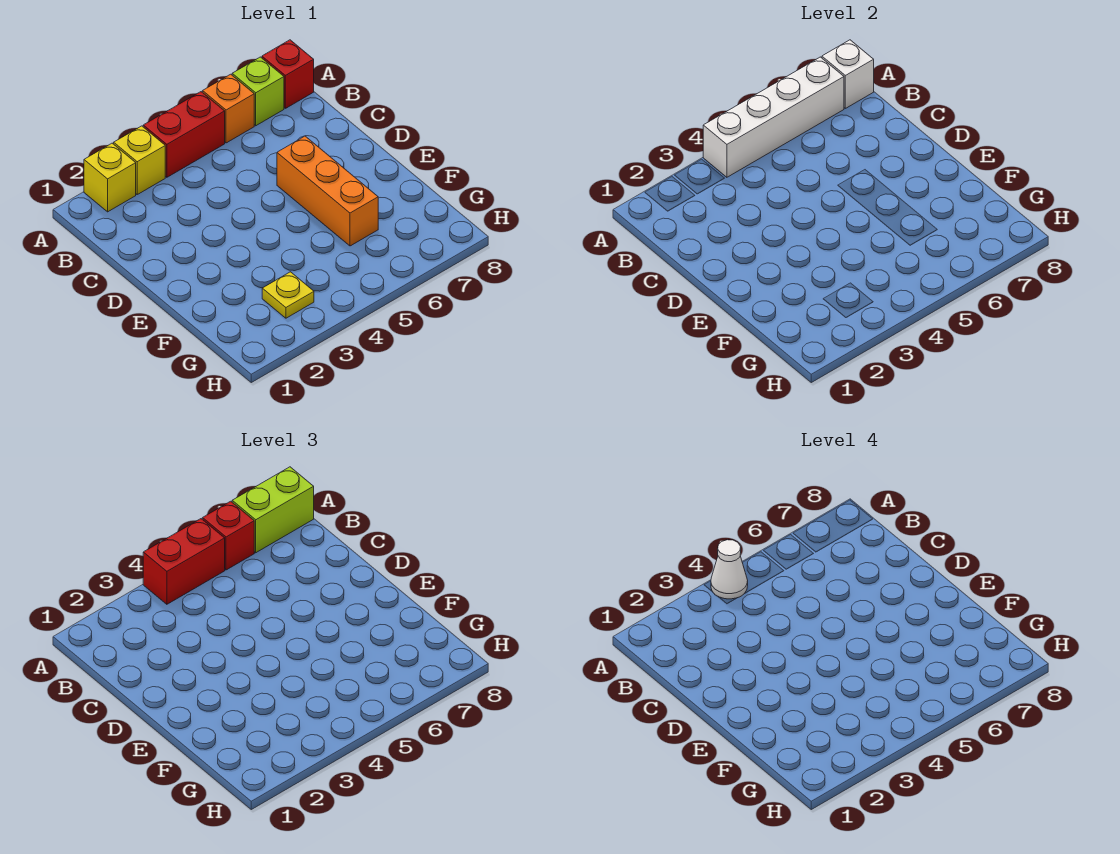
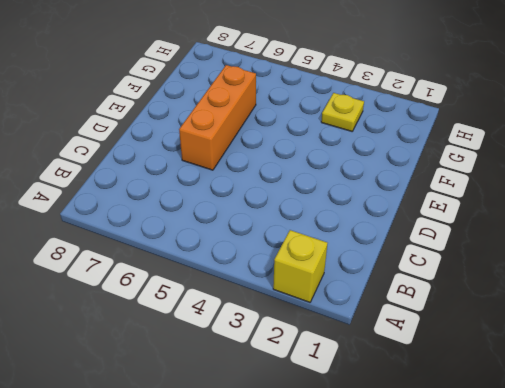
none -> yellow 1x1 brick [114,126,165,194]
none -> red 1x2 brick [143,92,225,177]
none -> orange 1x1 brick [203,74,254,143]

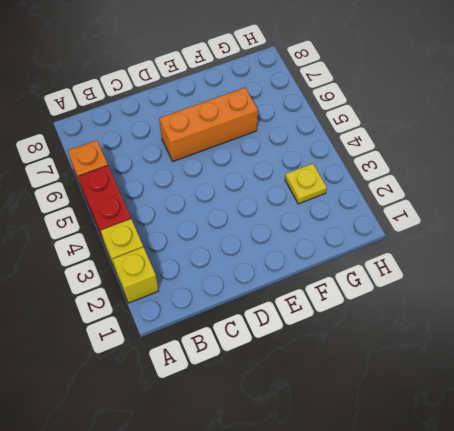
none -> lime 1x1 brick [232,57,284,126]
none -> red 1x1 brick [262,40,314,108]
none -> white 1x4 brick [703,57,844,177]

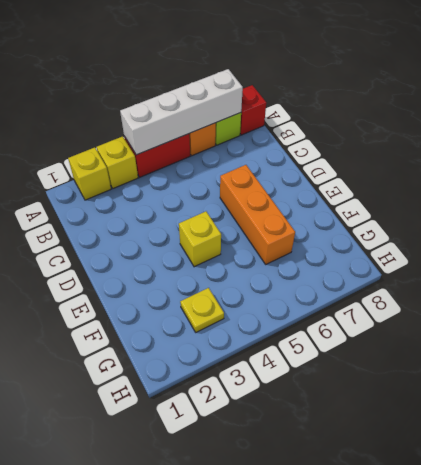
yellow 1x1 brick [179,211,221,267] -> none
none -> white 1x1 brick [822,40,874,108]
none -> red 1x2 brick [143,519,225,604]
none -> red 1x1 brick [203,501,254,570]

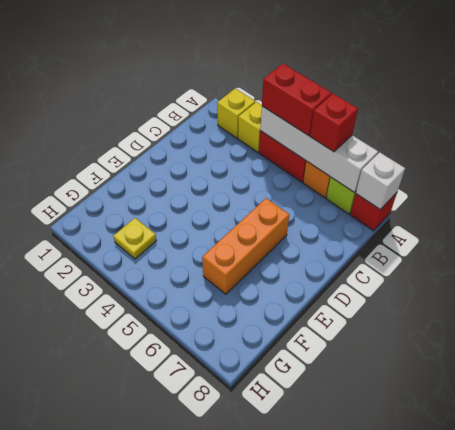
none -> lime 1x2 brick [232,467,314,553]
none -> white 1x1 cone [711,540,748,599]

